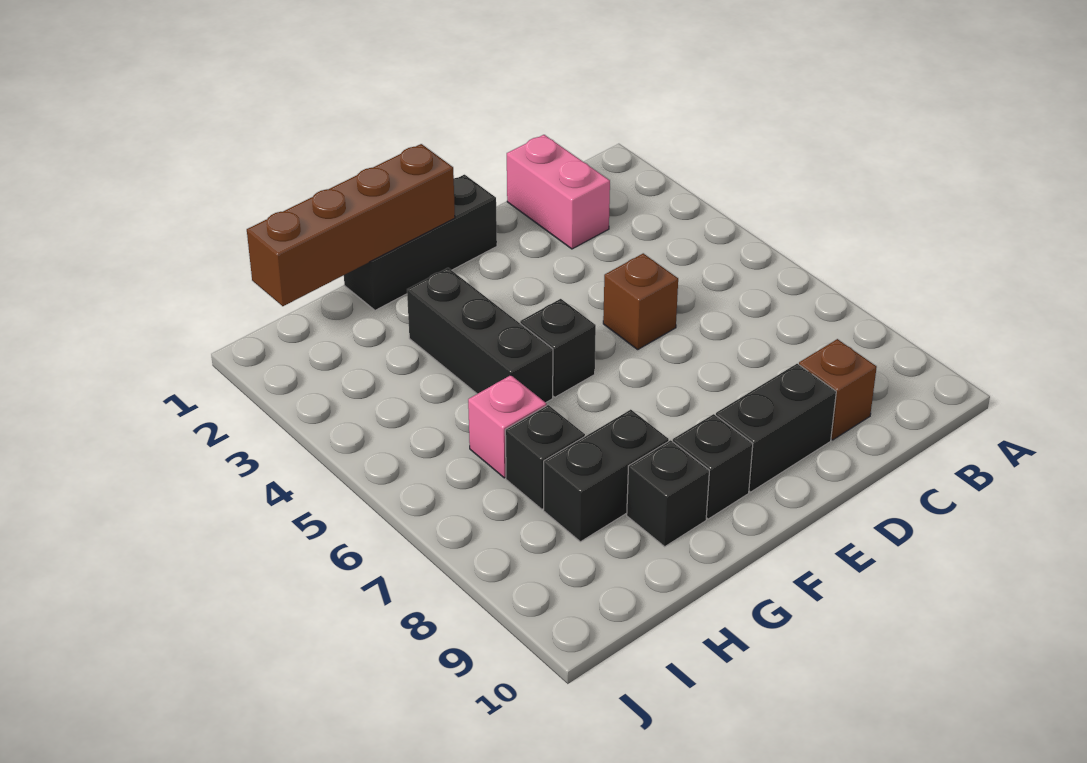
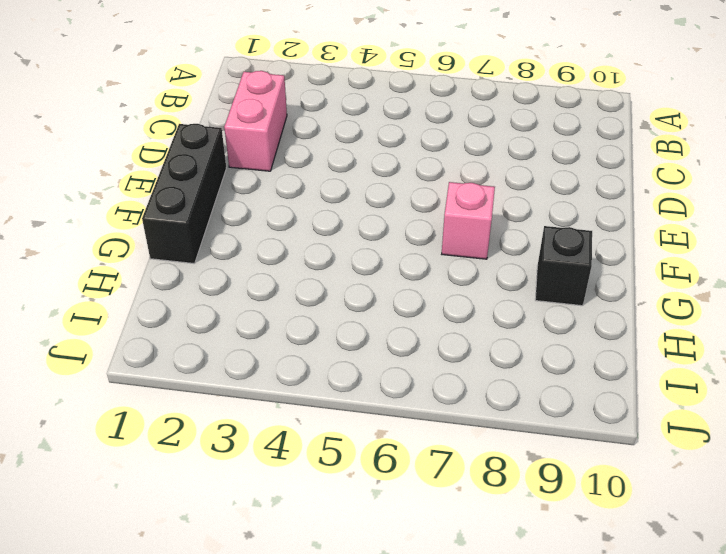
pink 1x2 brick [224,71,287,171] -> pink 1x2 brick turned to [507,135,610,249]
pink 1x1 brick [442,182,495,259] -> pink 1x1 brick moved to [468,375,546,478]
none -> brown 1x1 brick [799,339,877,440]
none -> brown 1x1 brick [603,253,678,349]
none -> black 1x2 brick [716,364,836,492]

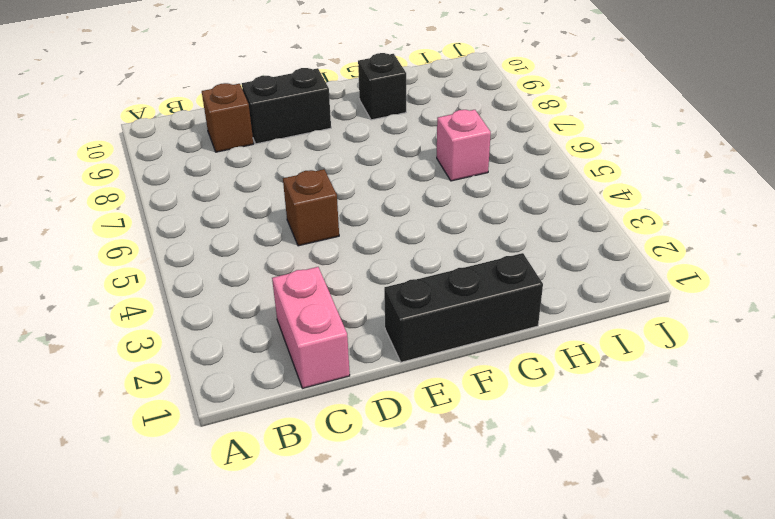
none -> black 1x1 brick [520,299,596,397]
none -> black 1x1 brick [673,414,753,519]
none -> black 1x3 brick [407,268,553,403]

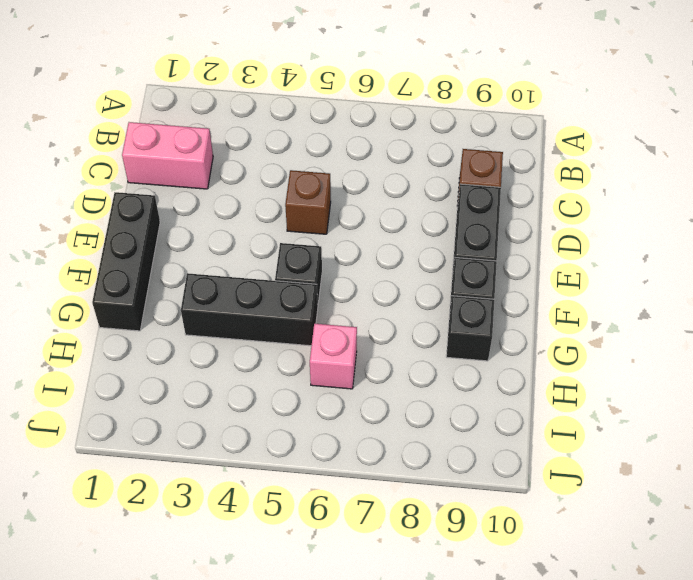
none -> black 1x2 brick [544,410,669,542]
none -> black 1x1 brick [505,405,585,509]
none -> brown 1x4 brick [247,144,455,306]

